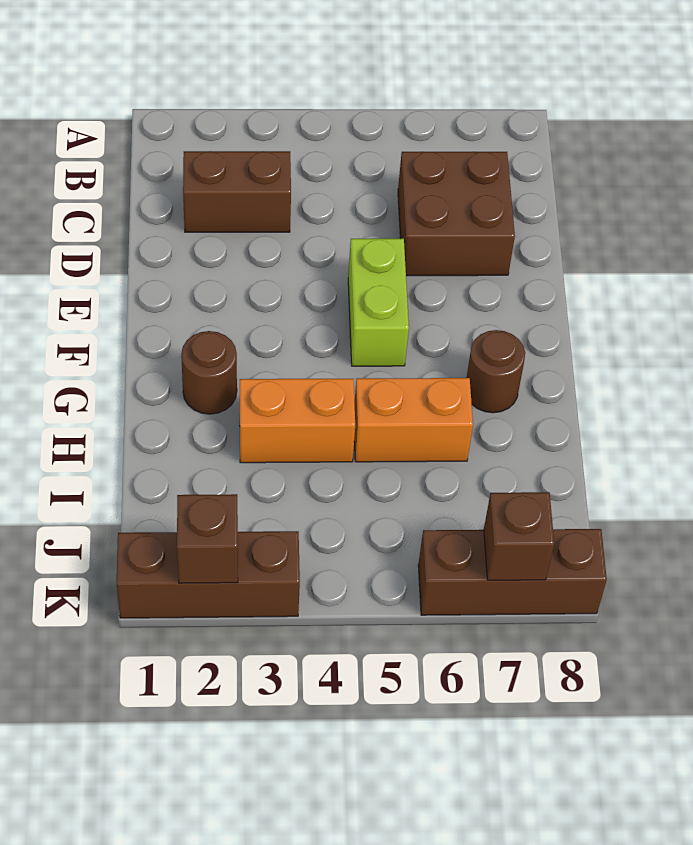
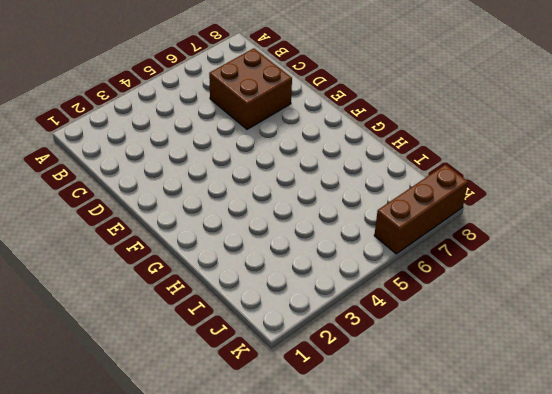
none -> brown 1x2 brick [183,151,291,232]
none -> lime 1x2 brick [348,239,409,366]

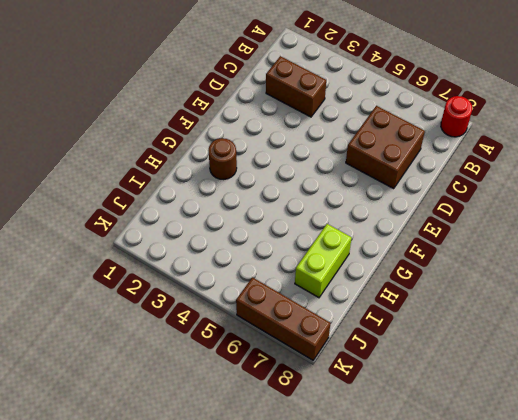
red 1x1 round brick [441,96,472,137] -> none
lime 1x2 brick [295,224,352,298] -> lime 1x2 brick moved to [348,239,409,366]
none -> brown 1x1 round brick [467,330,525,413]
none -> orange 1x2 brick [240,379,355,463]

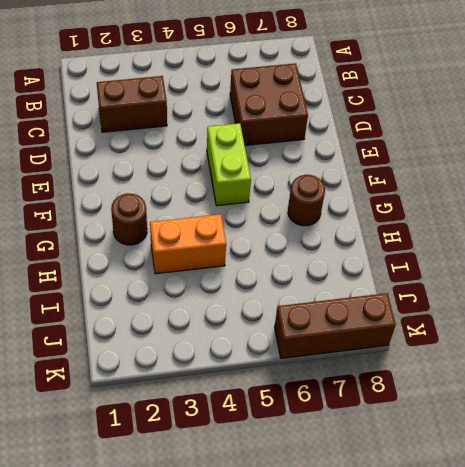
none -> orange 1x2 brick [354,378,473,462]
none -> brown 1x3 brick [117,531,300,618]

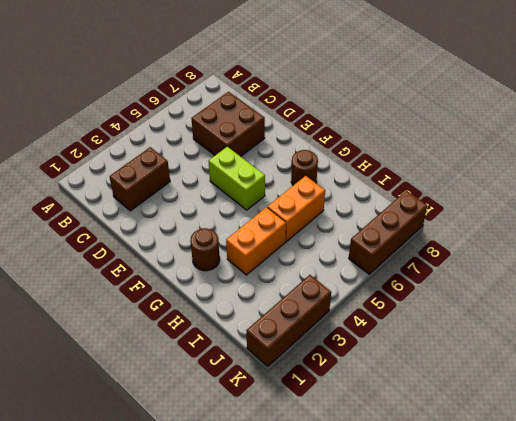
none -> brown 1x1 brick [177,494,238,583]
none -> brown 1x1 brick [484,492,554,580]

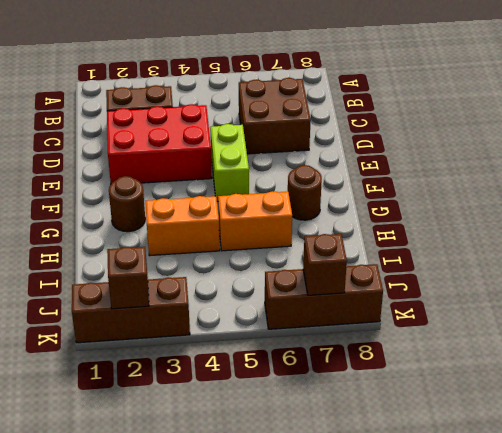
red 2x3 brick [107,104,212,184] -> none

